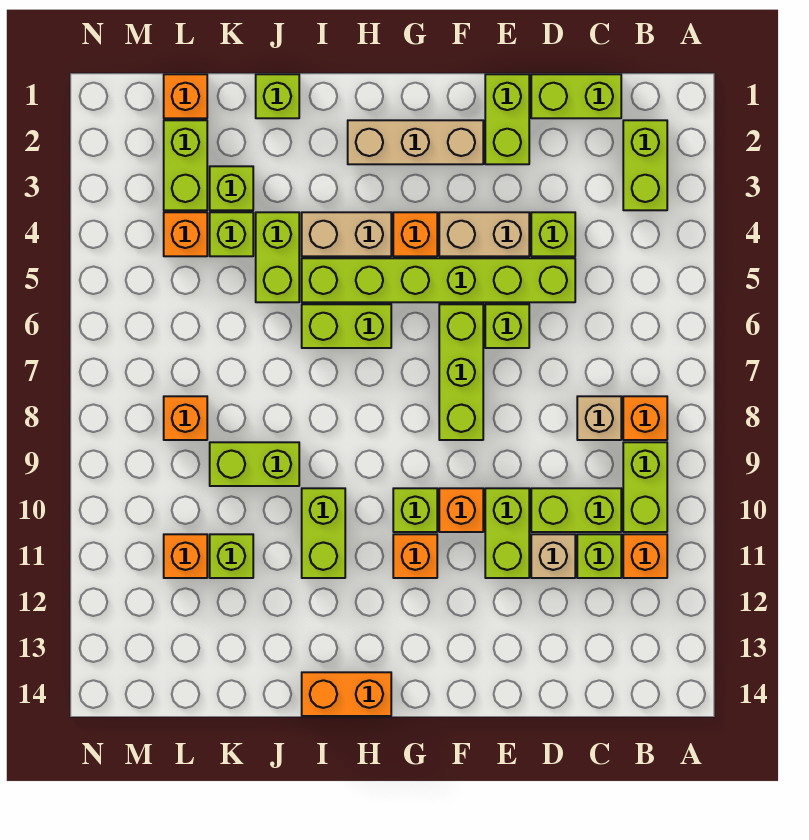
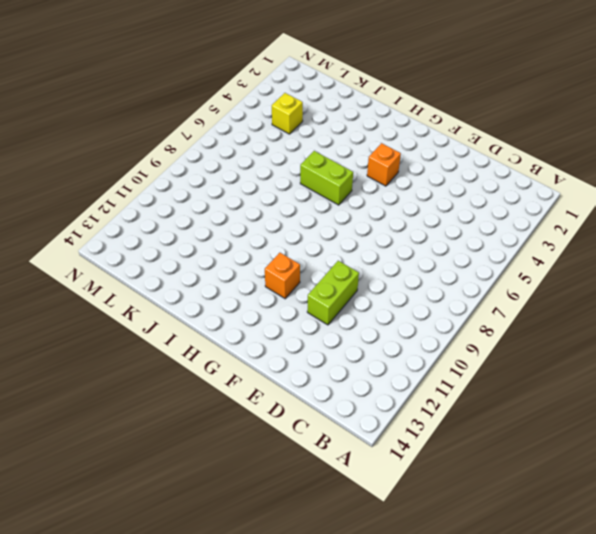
yellow 1x1 brick [272,93,303,134] -> orange 1x1 brick [164,212,207,256]
none -> lime 1x2 brick [623,120,667,210]
none -> orange 1x1 brick [623,396,667,440]
none -> lime 1x2 brick [623,442,667,532]
none -> orange 1x1 brick [623,534,667,578]

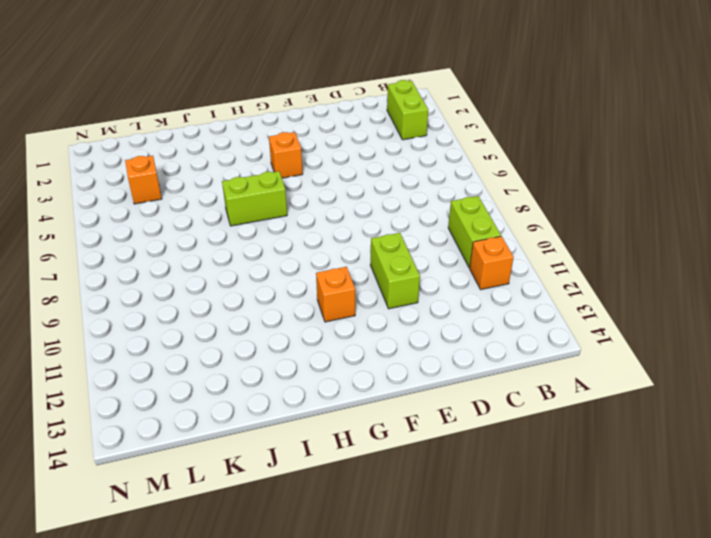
none -> orange 1x1 brick [623,396,667,440]
none -> lime 1x2 brick [531,74,621,118]
none -> tan 1x1 brick [577,396,621,440]
none -> lime 1x2 brick [531,488,621,532]

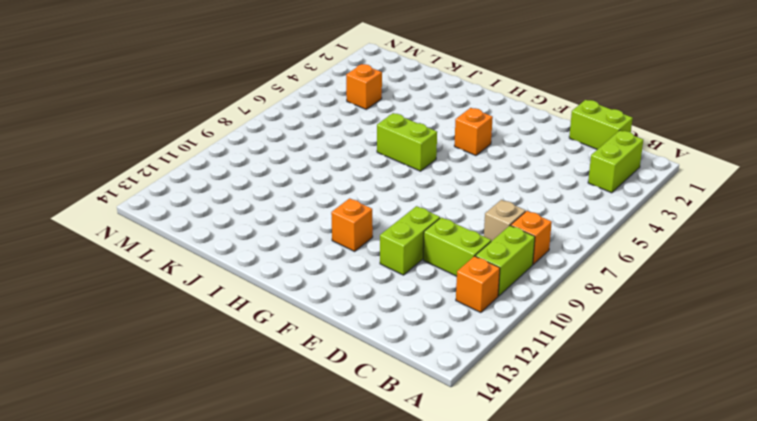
none -> lime 1x1 brick [577,534,621,578]
none -> lime 1x1 brick [531,212,575,256]
none -> lime 1x6 brick [302,258,575,302]
none -> tan 1x1 brick [531,534,575,578]

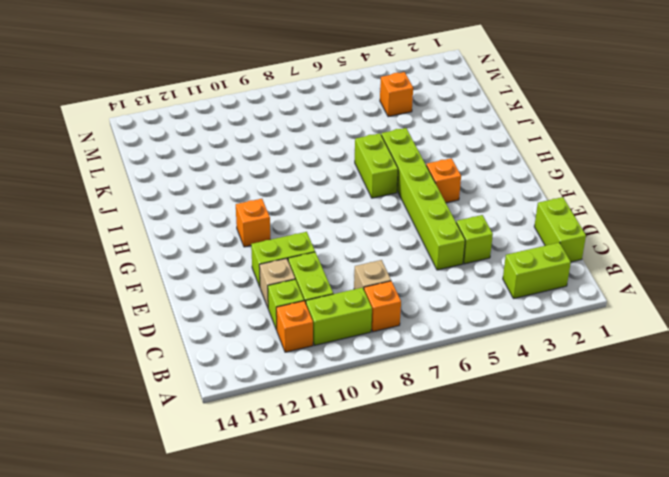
none -> lime 1x2 brick [485,74,529,164]
none -> tan 1x2 brick [439,212,529,256]
none -> lime 1x1 brick [485,304,529,348]
none -> tan 1x3 brick [348,120,483,164]

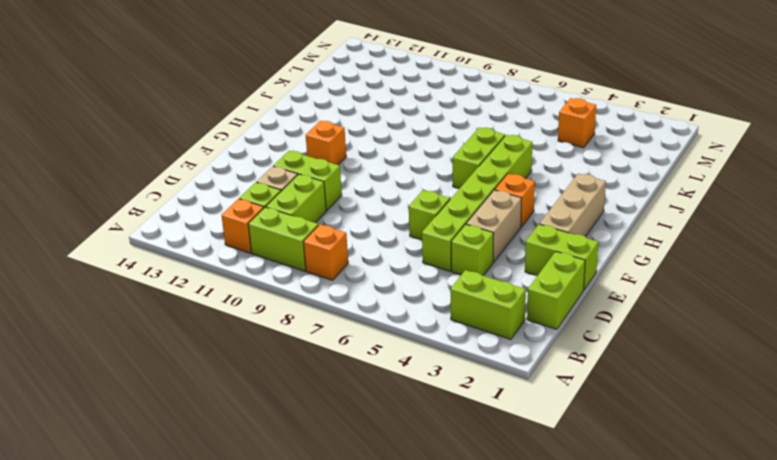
none -> tan 1x1 brick [577,396,621,440]
none -> lime 1x3 brick [439,304,483,440]
none -> orange 1x1 brick [439,488,483,532]
none -> lime 1x1 brick [393,488,437,532]

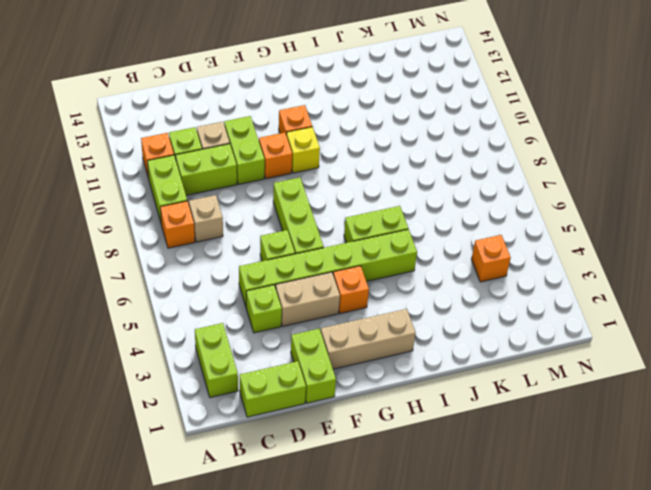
yellow 1x1 brick [286,127,320,173] -> lime 1x1 brick [393,488,437,532]
none -> tan 1x2 brick [302,212,391,256]
none -> orange 1x2 brick [302,672,391,716]
none -> lime 1x2 brick [302,488,345,578]
none -> lime 1x1 brick [256,74,299,118]

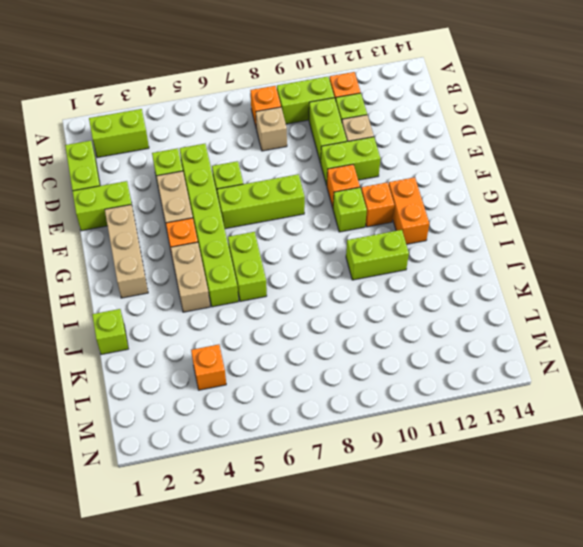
orange 1x2 brick [389,177,429,244] -> orange 1x2 brick moved to [302,672,391,716]
none -> lime 1x2 brick [256,212,299,302]
none -> lime 1x2 brick [210,442,299,486]
none -> lime 1x1 brick [210,166,253,210]
none -> lime 1x1 brick [210,212,253,256]

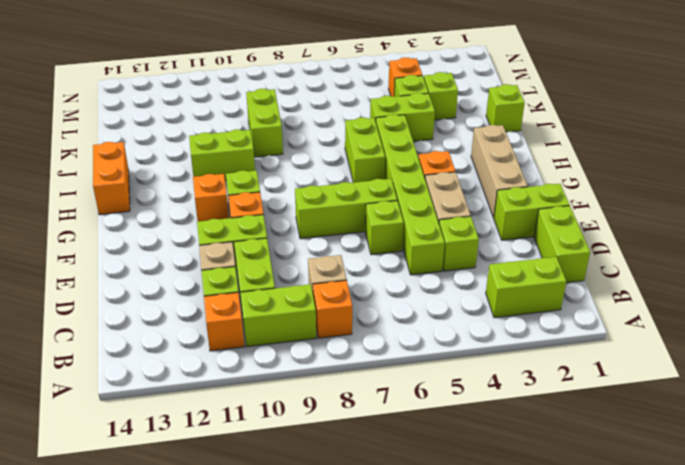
none -> tan 1x2 brick [302,212,391,256]
none -> lime 1x1 brick [210,534,253,578]
none -> orange 1x1 brick [164,74,207,118]
none -> lime 1x2 brick [164,120,207,210]

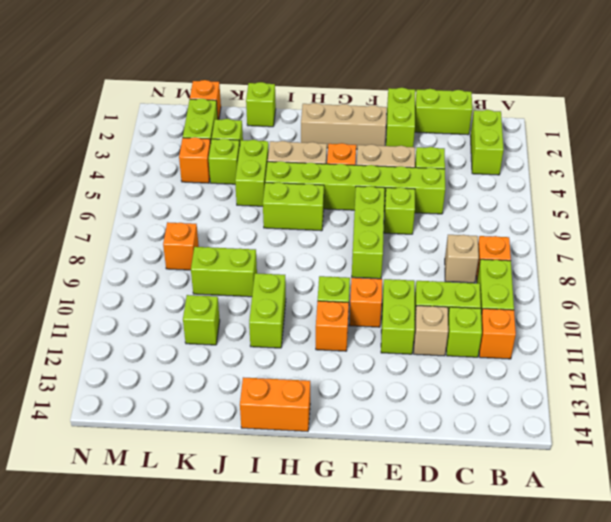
none -> orange 1x1 brick [164,534,207,578]

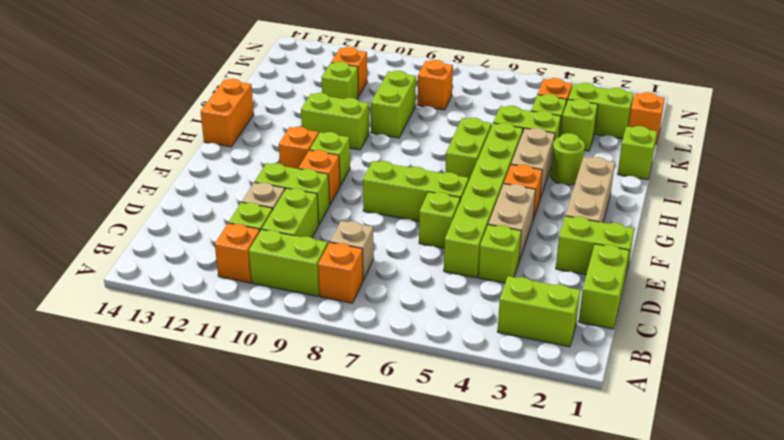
lime 1x1 round brick [551,133,585,185] -> none

